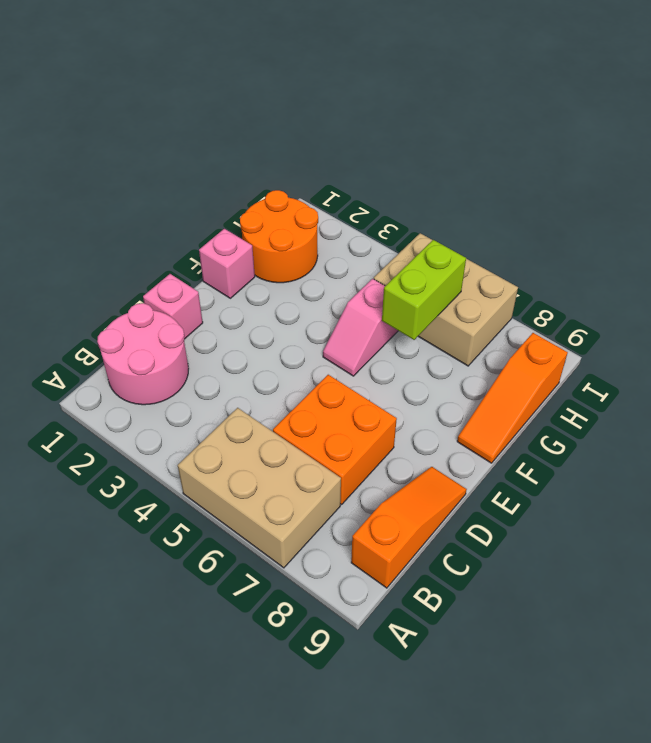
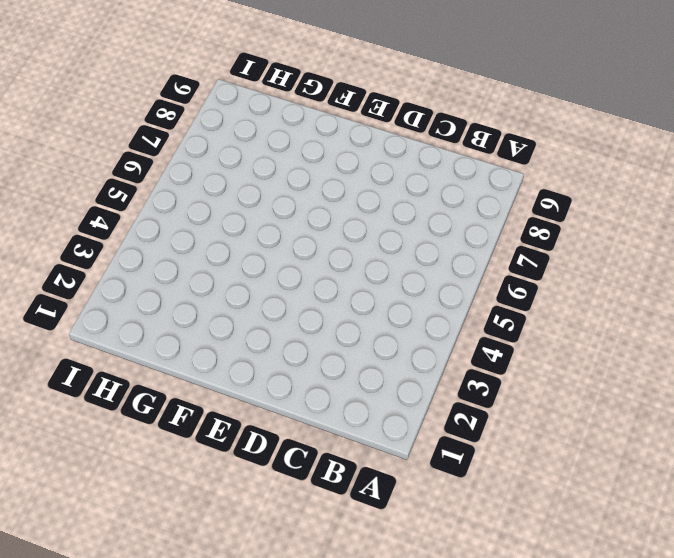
none -> tan 2x3 brick [178,408,341,568]
none -> pink 2x2 round brick [97,303,189,405]

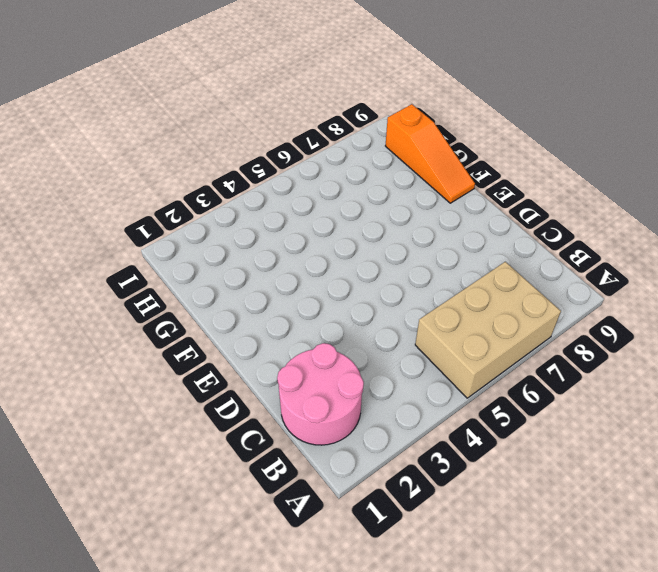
none -> orange 1x3 slope [351,467,467,588]
none -> orange 2x2 brick [273,375,397,504]

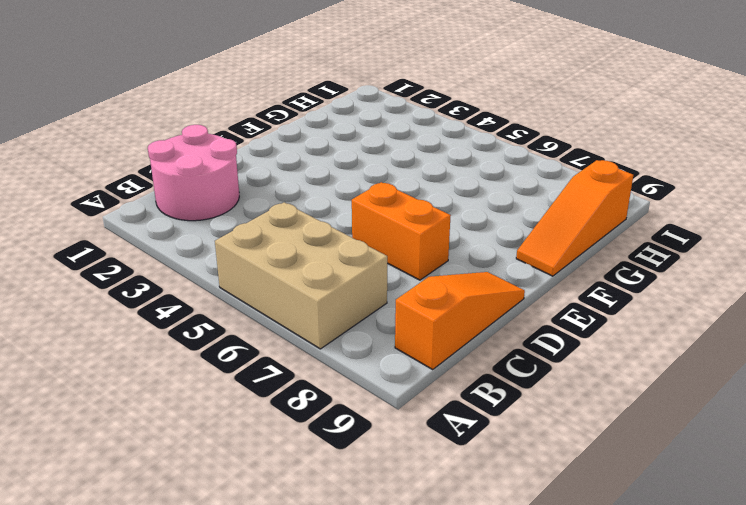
orange 1x2 brick [352,182,451,280] -> orange 2x2 brick [273,375,397,504]
none -> pink 1x1 brick [143,274,203,339]
none -> pink 1x1 brick [199,229,255,298]

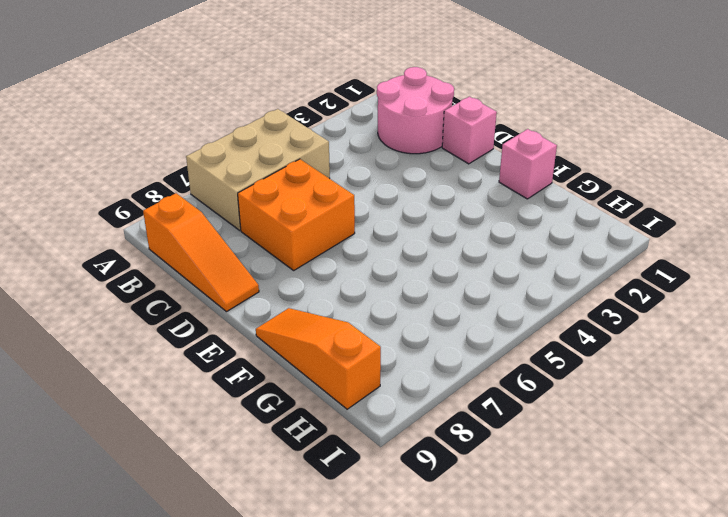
none -> pink 1x2 slope [323,279,398,376]
none -> orange 2x2 round brick [240,190,318,283]

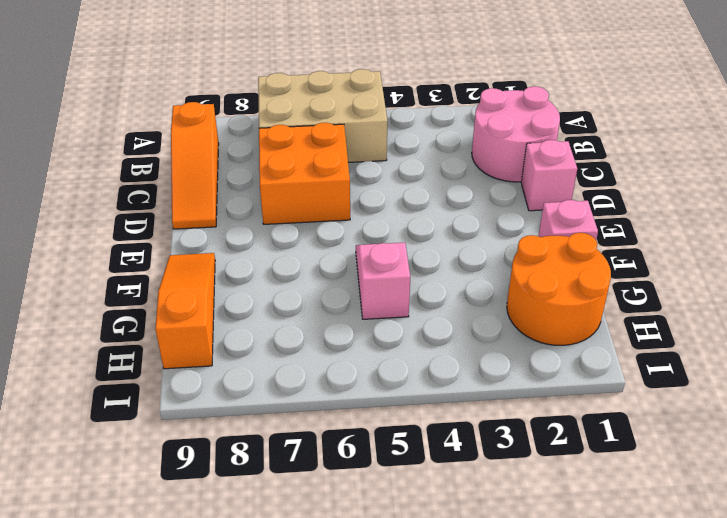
none -> tan 2x3 brick [374,233,518,366]
none -> lime 1x2 brick [382,240,466,340]

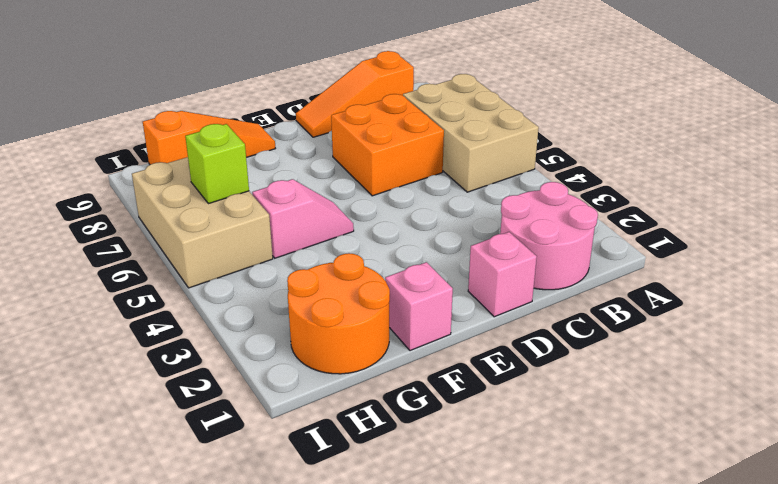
lime 1x1 brick [185,124,249,204] -> lime 1x2 brick [382,240,466,340]

